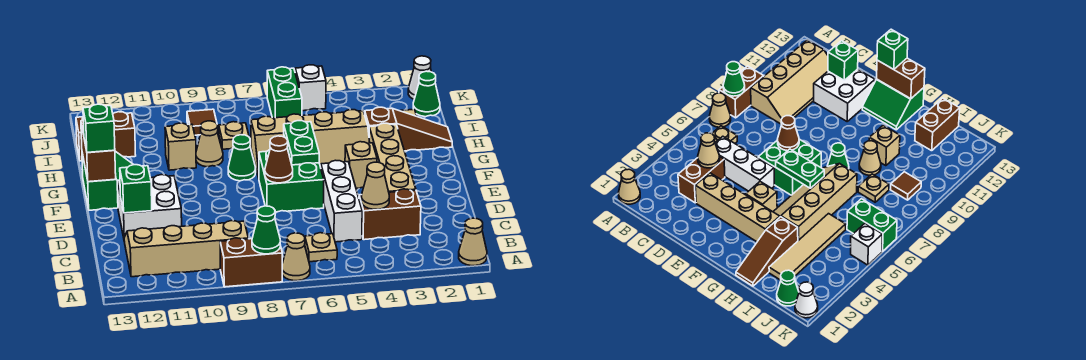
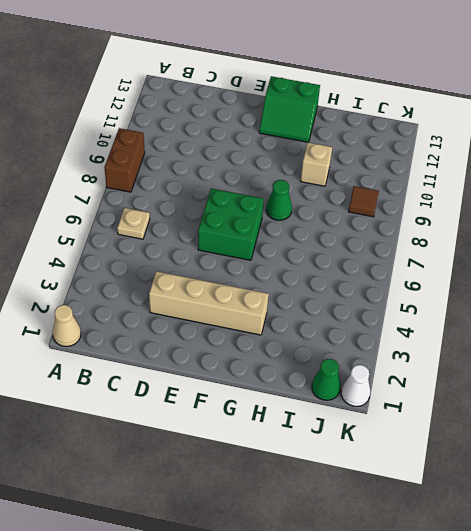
none -> tan 1x1 cone [282,233,310,281]
none -> tan 2x4 slope [124,221,248,277]
none -> brown 1x2 brick [359,189,421,240]
none -> white 1x3 brick [321,160,362,242]

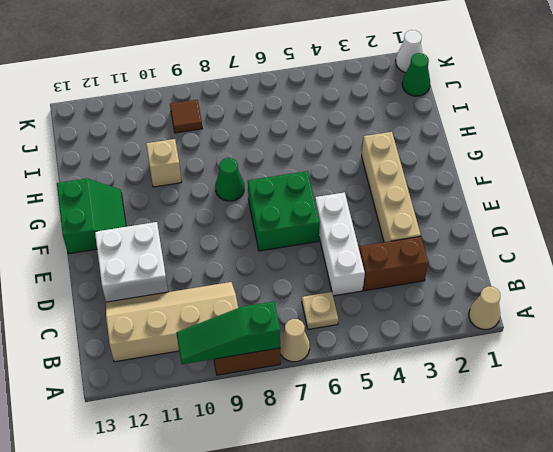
green 1x3 slope [176,302,280,364] -> green 1x1 cone [252,206,280,254]
none -> tan 1x1 brick [345,142,377,188]
none -> tan 2x4 slope [251,110,370,178]
none -> brown 1x3 slope [364,107,452,151]
none -> tan 1x1 cone [196,121,223,167]

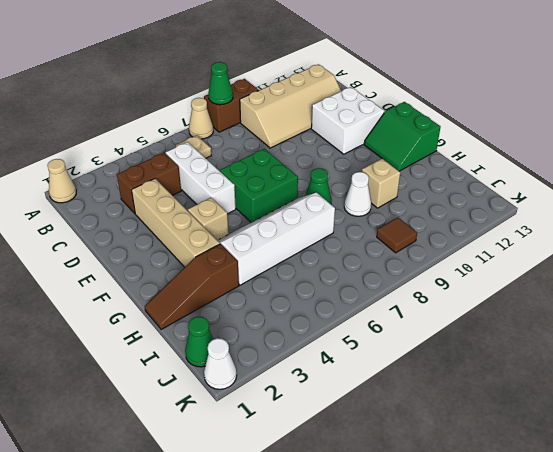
white 2x4 slope [217,193,335,285] -> tan 2x4 slope [251,110,370,178]
white 1x1 cone [344,172,371,216] -> tan 1x1 cone [196,121,223,167]
none -> tan 1x4 tile [769,214,846,280]
none -> tan 1x1 plate [219,122,249,149]
none -> brown 1x2 brick [76,112,136,161]
none -> green 1x2 brick [267,67,302,118]

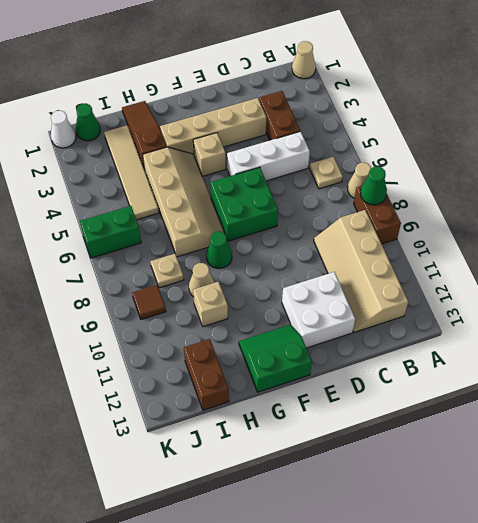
none -> white 1x1 brick [295,65,326,111]
none -> tan 1x1 cone [361,162,389,209]
none -> green 1x1 brick [120,165,152,213]
none -> brown 1x1 cone [265,136,293,183]

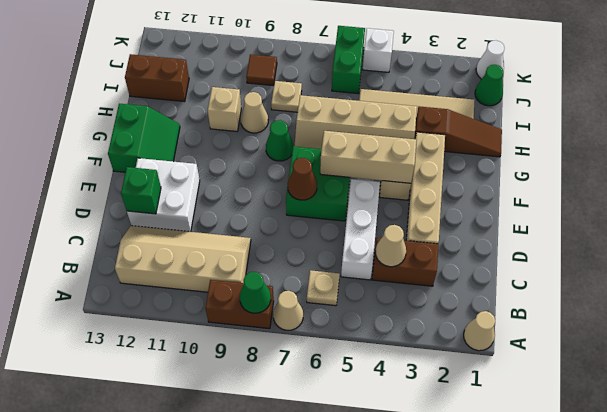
tan 1x3 brick [320,131,416,183] -> green 1x2 plate [284,121,319,165]
none -> brown 1x2 brick [81,121,116,182]
none -> green 1x1 brick [83,104,115,153]

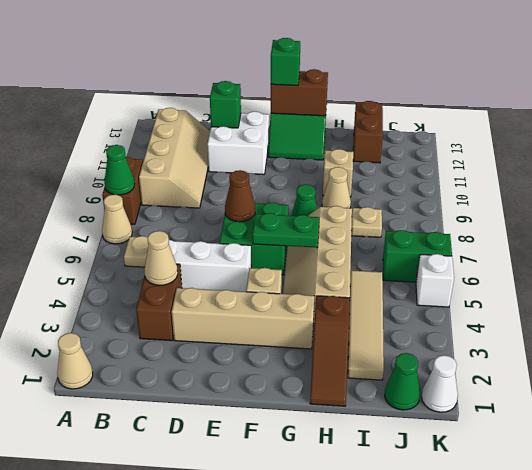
none -> brown 1x1 tile [187,109,217,135]

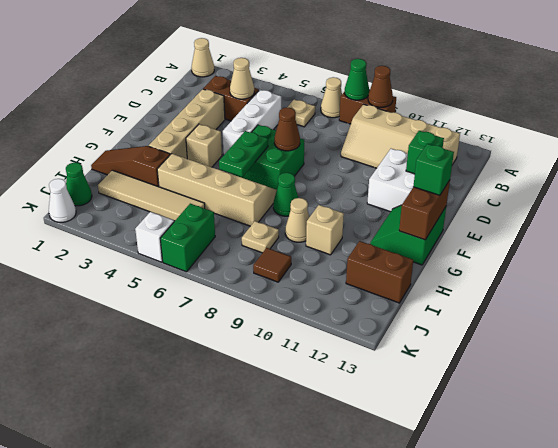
brown 1x1 cone [368,66,393,107] -> none

